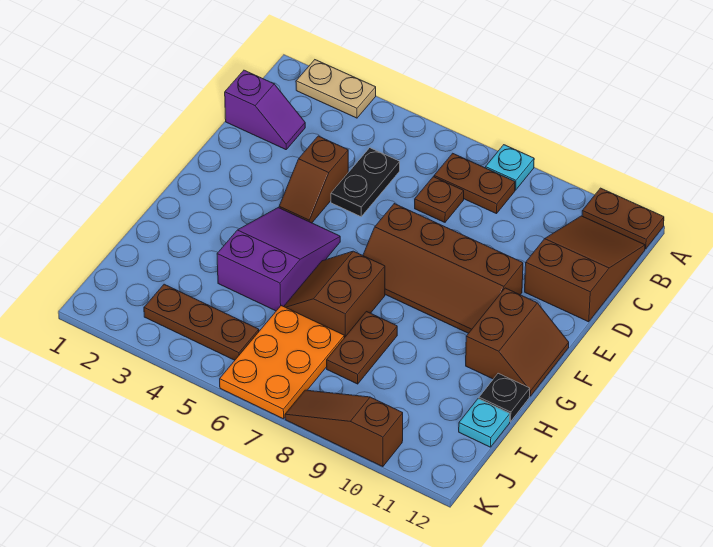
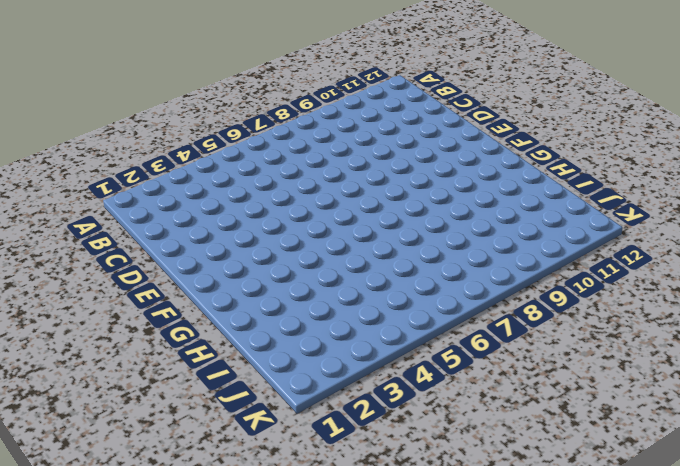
none -> tan 1x2 plate [296,60,376,118]
none -> cyan 1x1 plate [485,145,534,190]
none -> brown 1x2 plate [582,188,664,249]

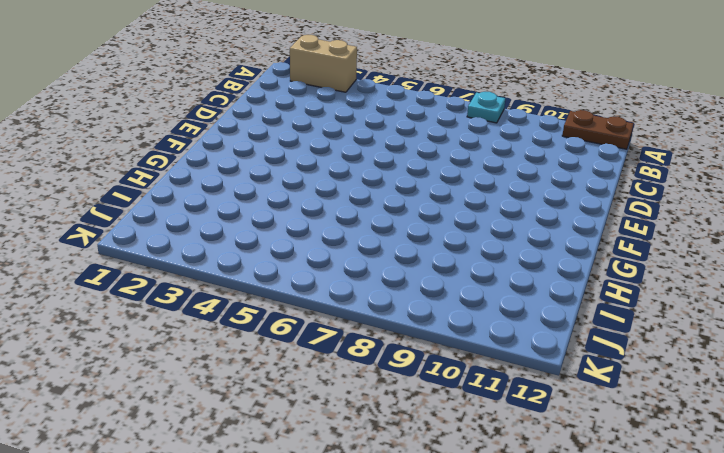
tan 1x2 brick [290,35,357,92] -> tan 1x2 plate [296,60,376,118]
none -> brown 1x2 plate [434,153,515,214]
none -> brown 2x3 slope [525,216,645,322]
none -> purple 1x2 slope [225,70,305,150]

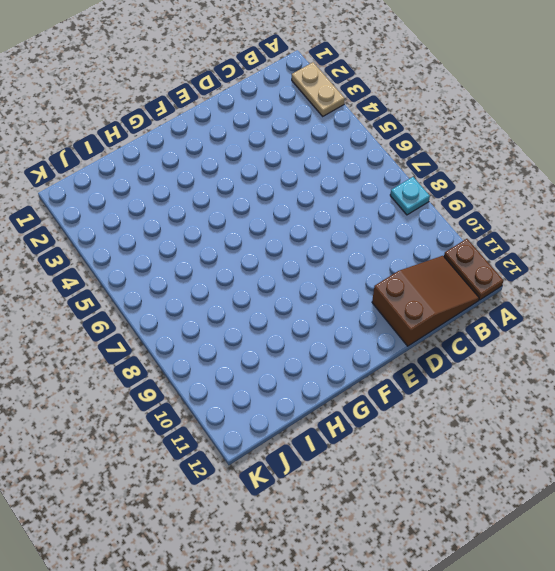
none -> brown 1x2 plate [434,153,515,214]
none -> purple 1x2 slope [225,70,305,150]
none -> black 1x2 plate [331,148,400,217]

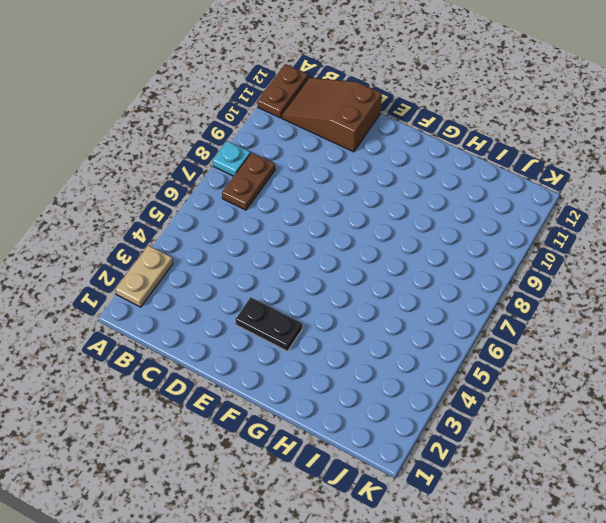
black 1x2 plate [235,297,302,351] -> black 1x2 plate moved to [331,148,400,217]
none -> purple 1x2 slope [225,70,305,150]
none -> brown 1x1 plate [415,177,464,222]
none -> brown 1x2 slope [279,136,348,223]

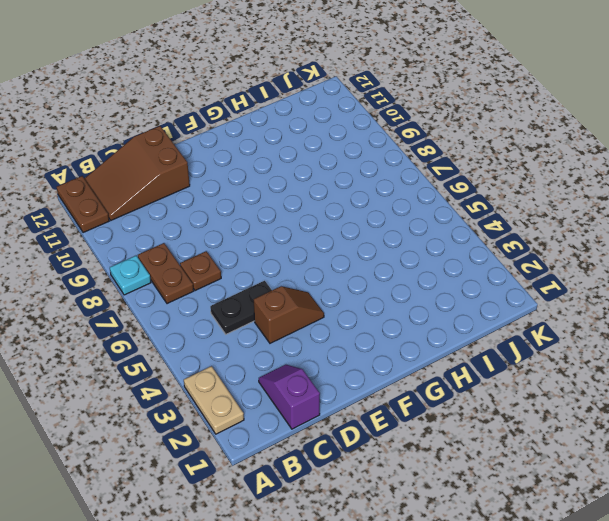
none -> brown 2x4 slope [363,204,523,333]
none -> purple 2x3 slope [217,208,340,311]
none -> brown 2x2 slope [466,288,569,396]

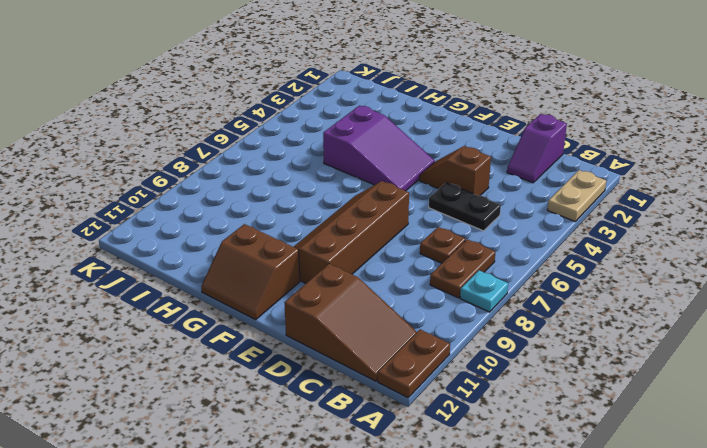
none -> brown 2x2 slope [284,251,385,338]
none -> brown 1x2 plate [327,312,397,384]
none -> black 1x1 plate [479,373,530,422]

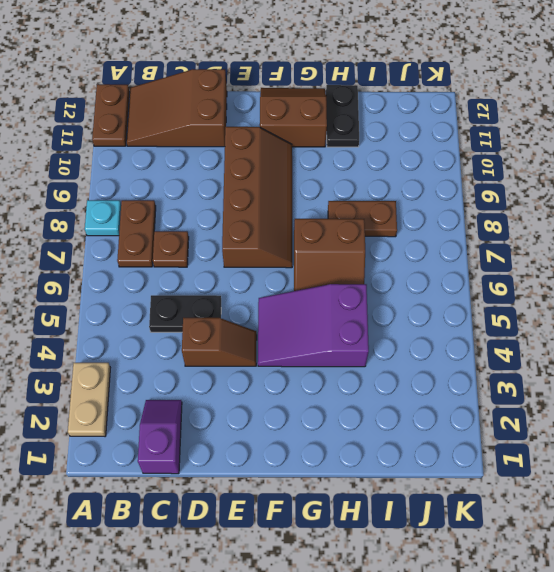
black 1x2 plate [326,85,359,147] -> black 1x1 plate [479,373,530,422]
none -> orange 2x3 plate [220,306,344,419]
none -> cyan 1x1 plate [459,399,510,447]
none -> brown 1x3 plate [144,284,259,360]

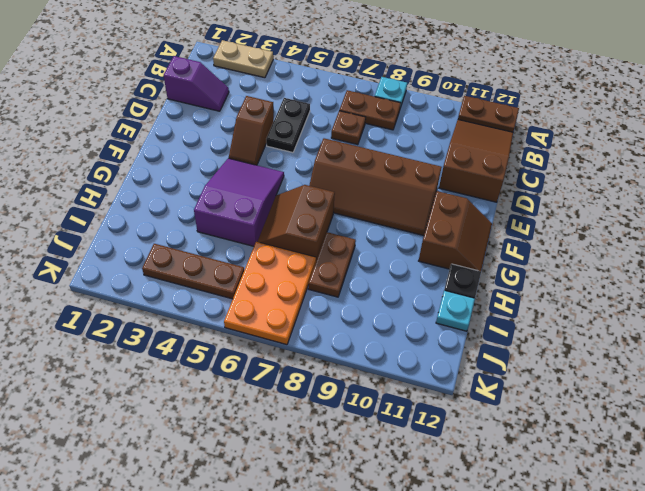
none -> brown 1x3 slope [285,390,403,467]

